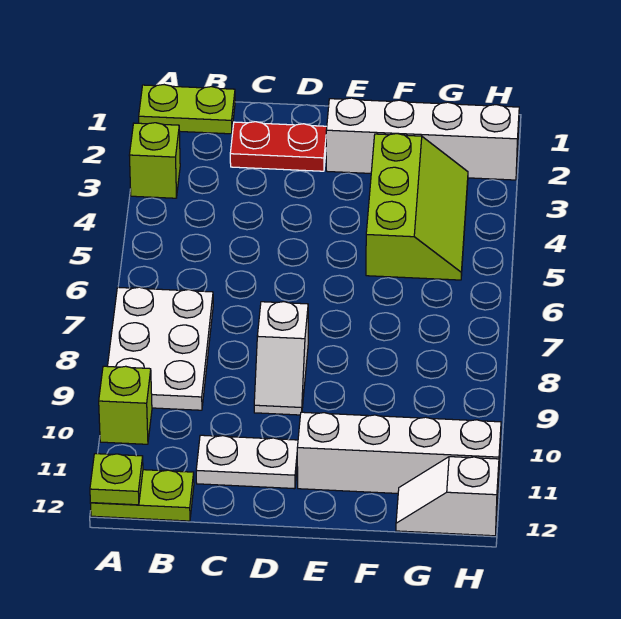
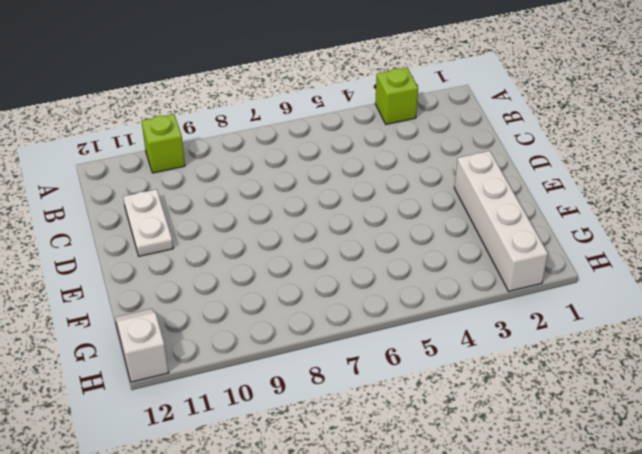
none -> lime 1x2 plate [139,85,235,134]
none -> white 2x3 plate [107,287,213,410]
none -> lime 1x2 plate [90,470,194,521]

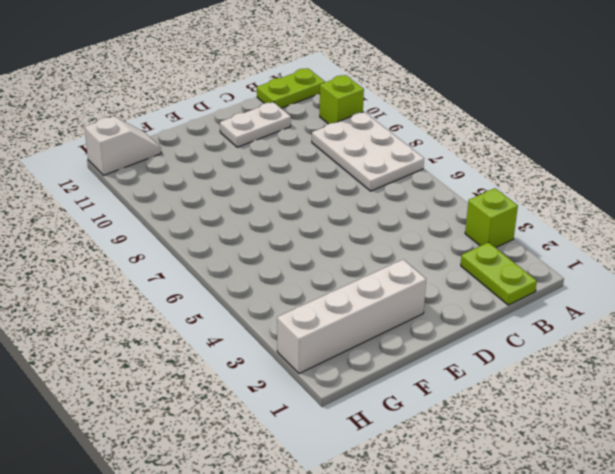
lime 1x2 plate [461,242,537,305] -> lime 1x2 plate turned to [139,85,235,134]
none -> red 1x2 plate [230,122,327,171]
none -> white 1x2 slope [254,302,308,415]
none -> white 1x4 brick [297,412,501,493]

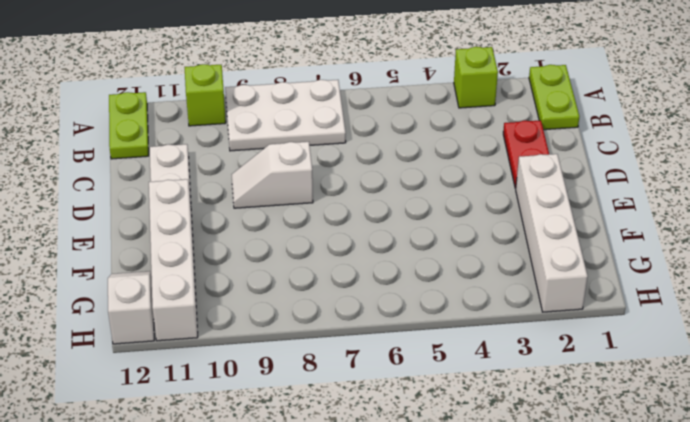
none -> lime 2x3 slope [366,134,468,280]
none -> lime 1x1 plate [90,454,143,505]

